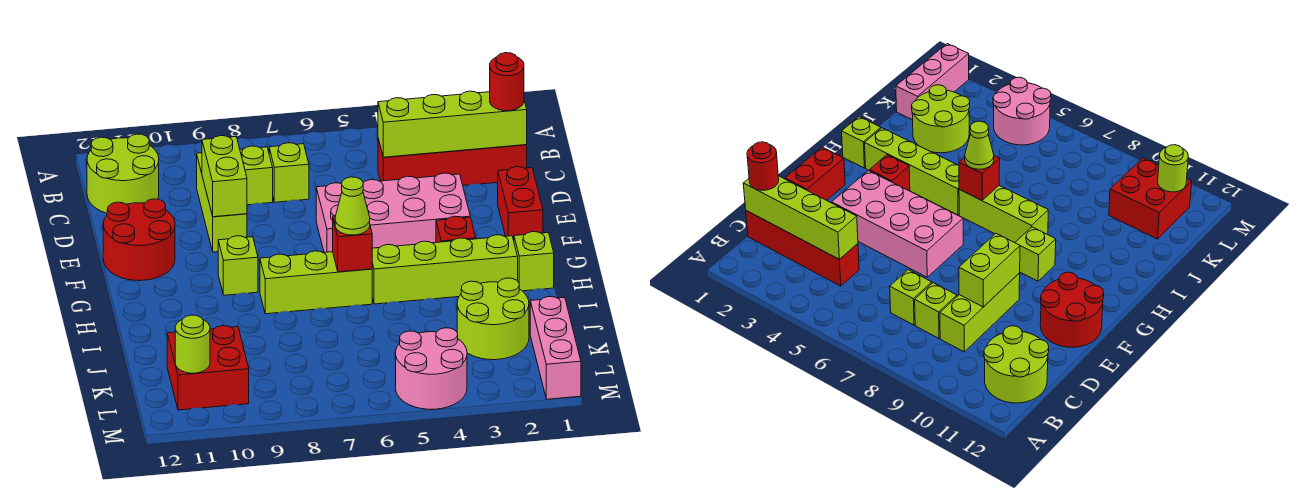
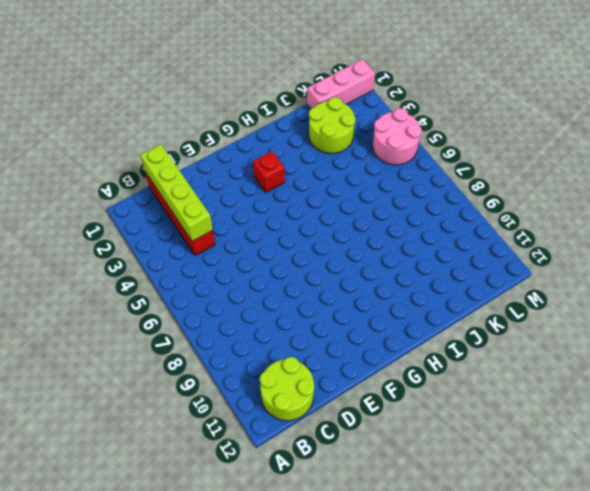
none -> lime 1x1 brick [269,143,309,202]
none -> lime 1x1 brick [240,146,273,205]
none -> lime 1x3 brick [197,153,247,252]

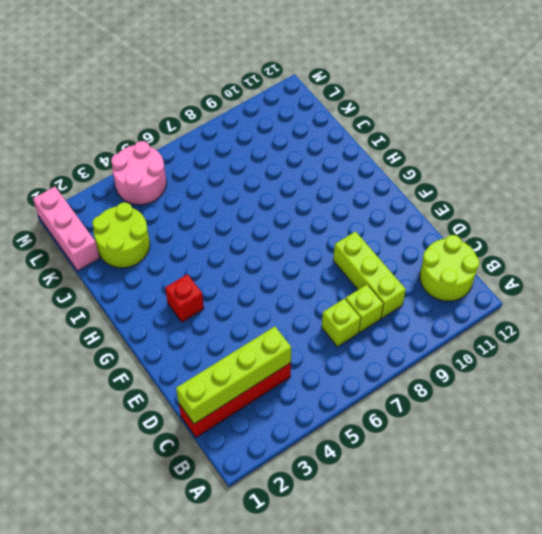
none -> red 1x2 brick [498,167,543,240]
none -> pink 2x4 brick [316,173,470,252]
none -> red 2x2 round brick [103,199,175,281]

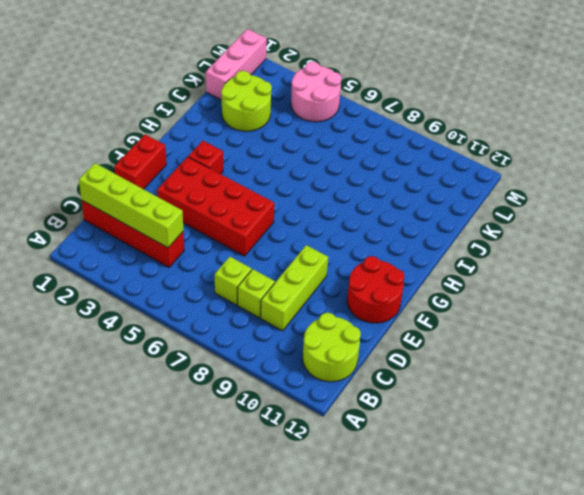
red 2x4 brick [157,157,274,256] -> pink 2x4 brick [316,173,470,252]
none -> lime 1x1 brick [218,236,258,295]
none -> lime 1x1 brick [514,232,554,291]
none -> lime 1x4 brick [372,235,518,304]

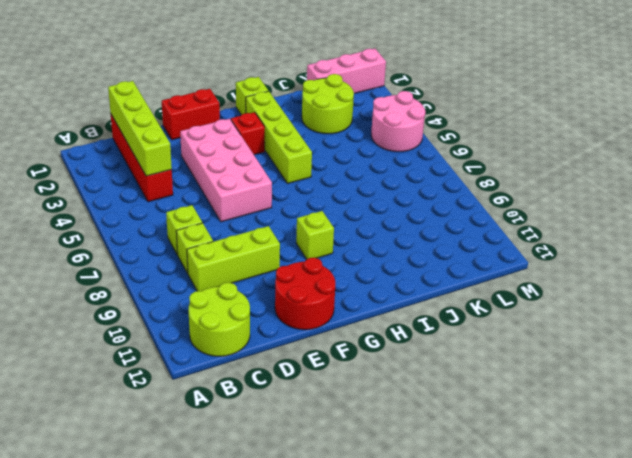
none -> lime 1x3 brick [260,251,372,314]
none -> red 2x2 brick [167,326,249,410]
none -> lime 1x2 brick [202,136,247,217]

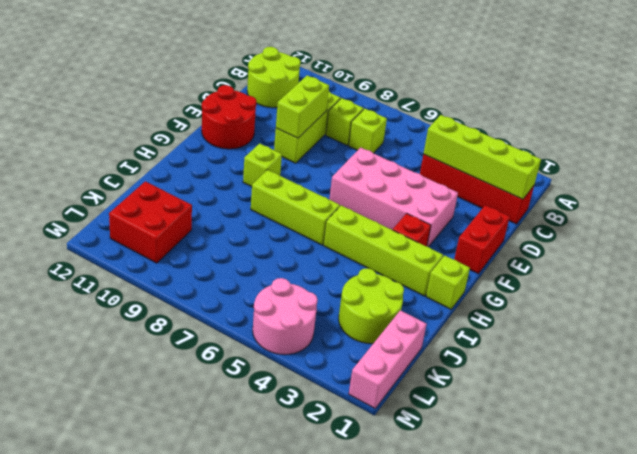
none -> red 1x1 brick [333,216,372,272]
none -> lime 1x1 round brick [175,315,210,373]
none -> red 1x1 round brick [490,53,524,111]

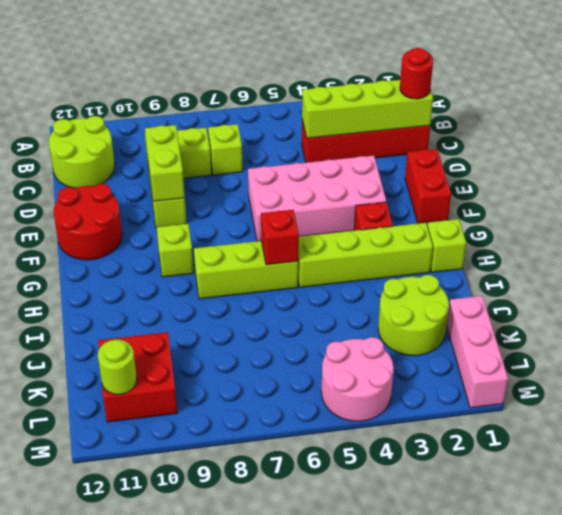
none -> lime 1x1 cone [335,177,370,235]

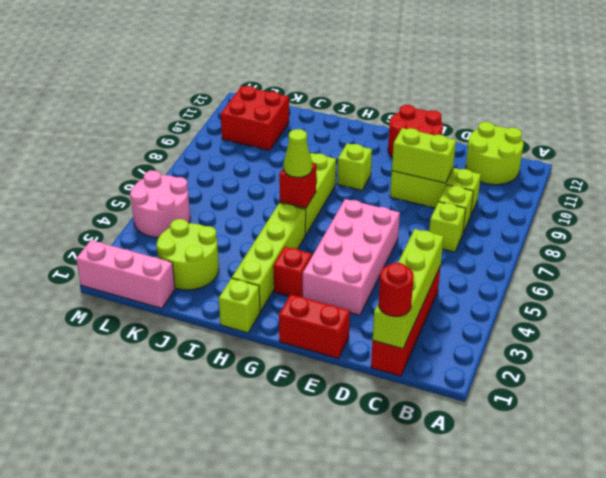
none -> lime 1x1 round brick [175,315,210,373]

